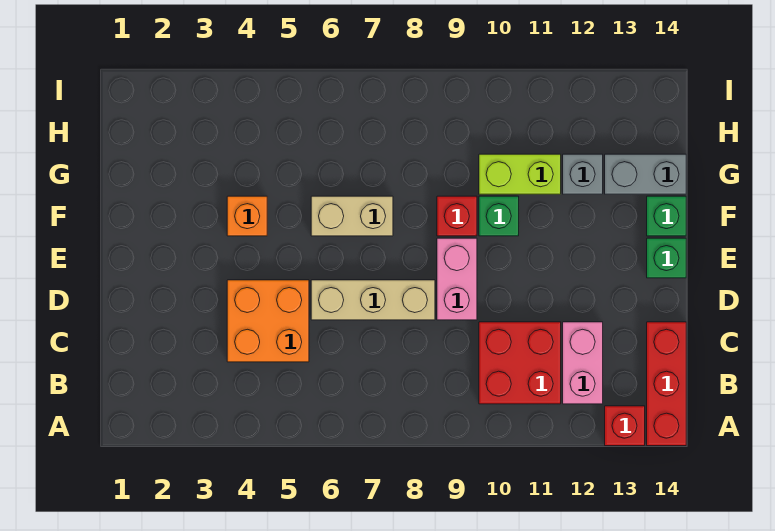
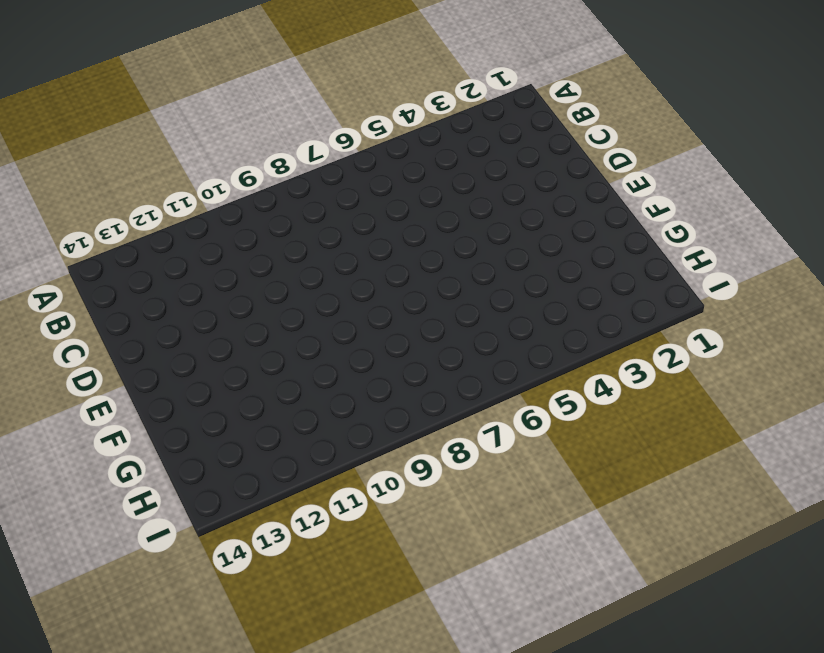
none -> red 1x1 brick [605,406,645,446]
none -> red 1x3 brick [647,322,686,446]
none -> red 2x2 brick [479,322,561,404]

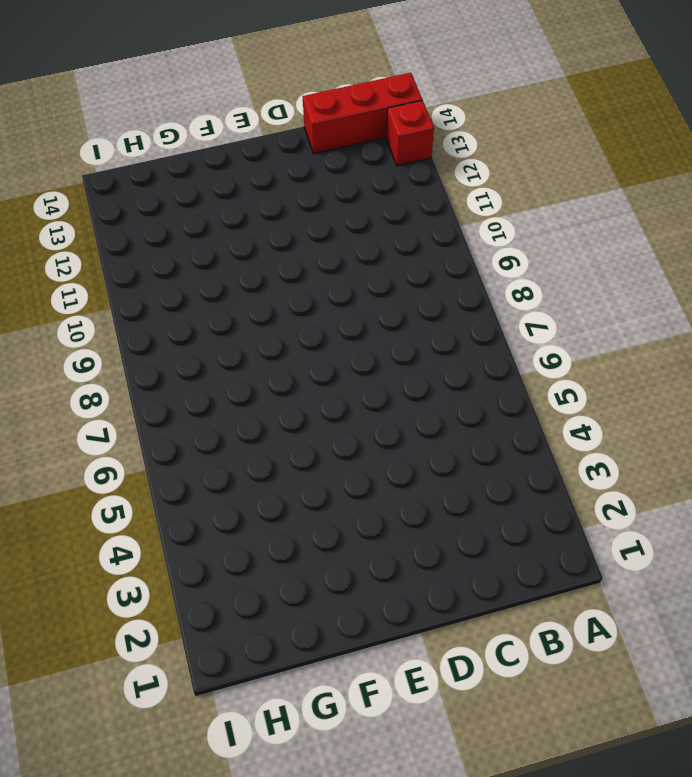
none -> red 2x2 brick [479,322,561,404]
none -> pink 1x2 brick [563,322,603,404]
none -> orange 2x2 brick [227,280,309,362]

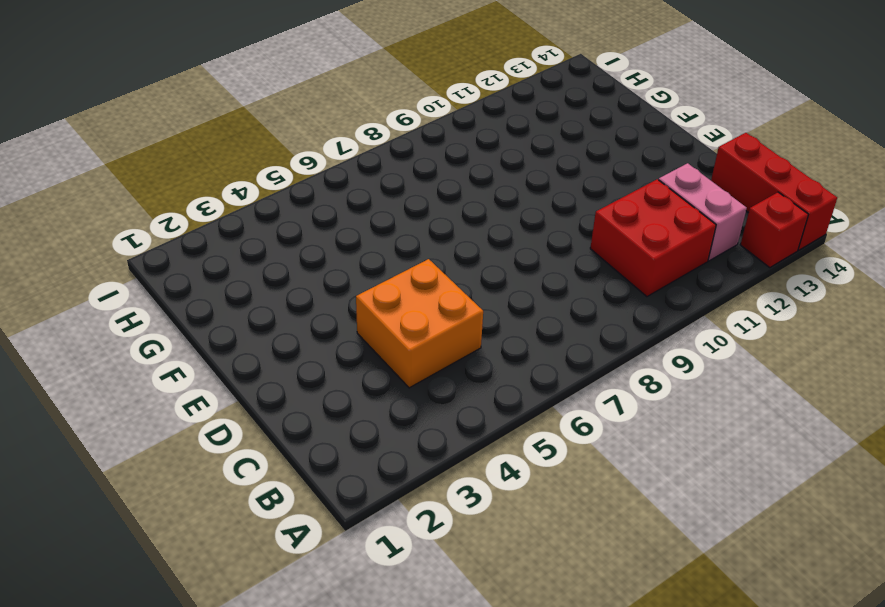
none -> tan 1x3 brick [311,280,435,320]
none -> pink 1x2 brick [437,238,477,320]
none -> green 1x1 brick [647,238,686,278]

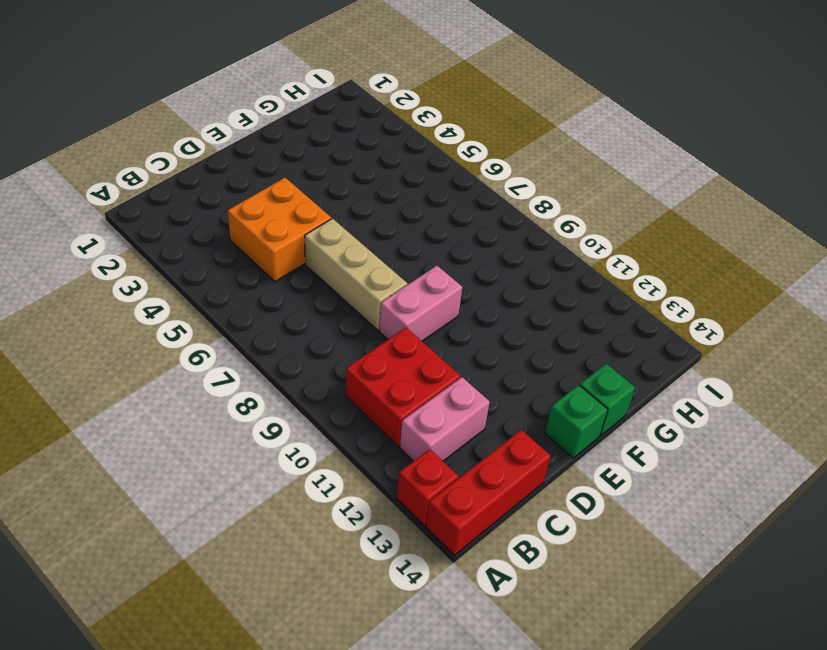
none -> orange 1x1 brick [227,196,267,236]
none -> tan 1x2 brick [311,196,393,236]
none -> red 1x1 brick [437,196,477,236]

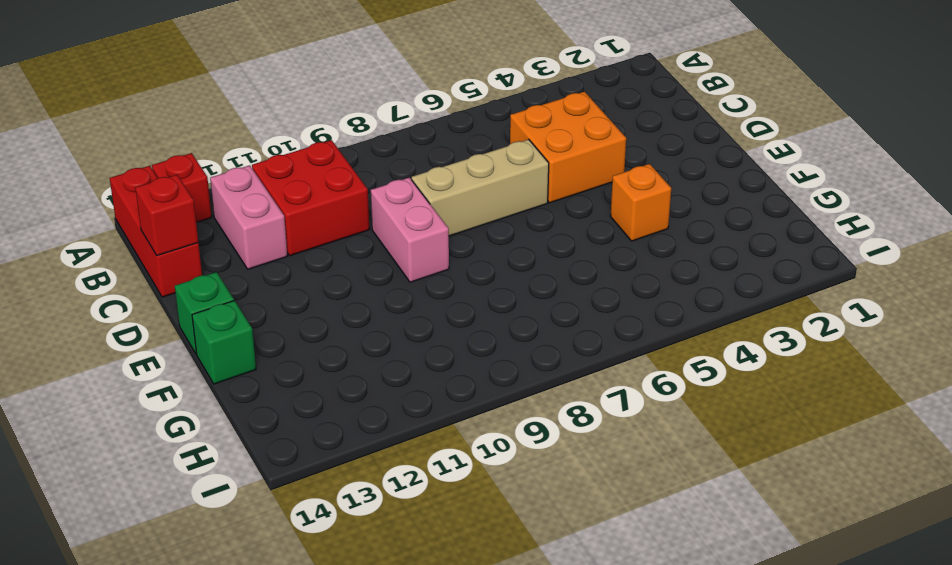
red 1x1 brick [135,175,198,256] -> red 1x1 brick moved to [437,196,477,236]
none -> tan 1x2 brick [311,196,393,236]
none -> green 1x1 brick [479,196,519,236]
none -> lime 1x2 brick [479,154,561,194]

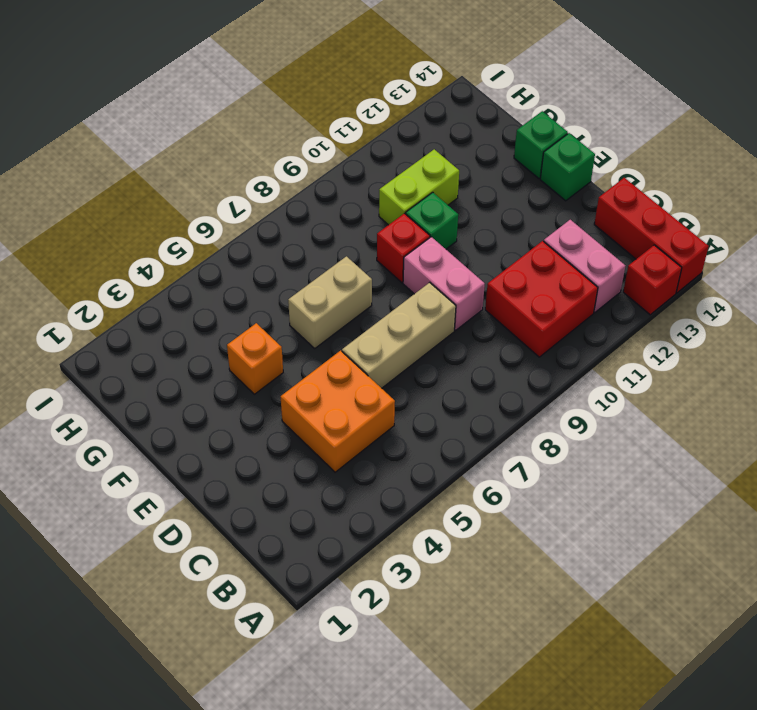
none -> grey 1x1 brick [563,154,603,194]
none -> grey 1x2 brick [605,154,686,194]

